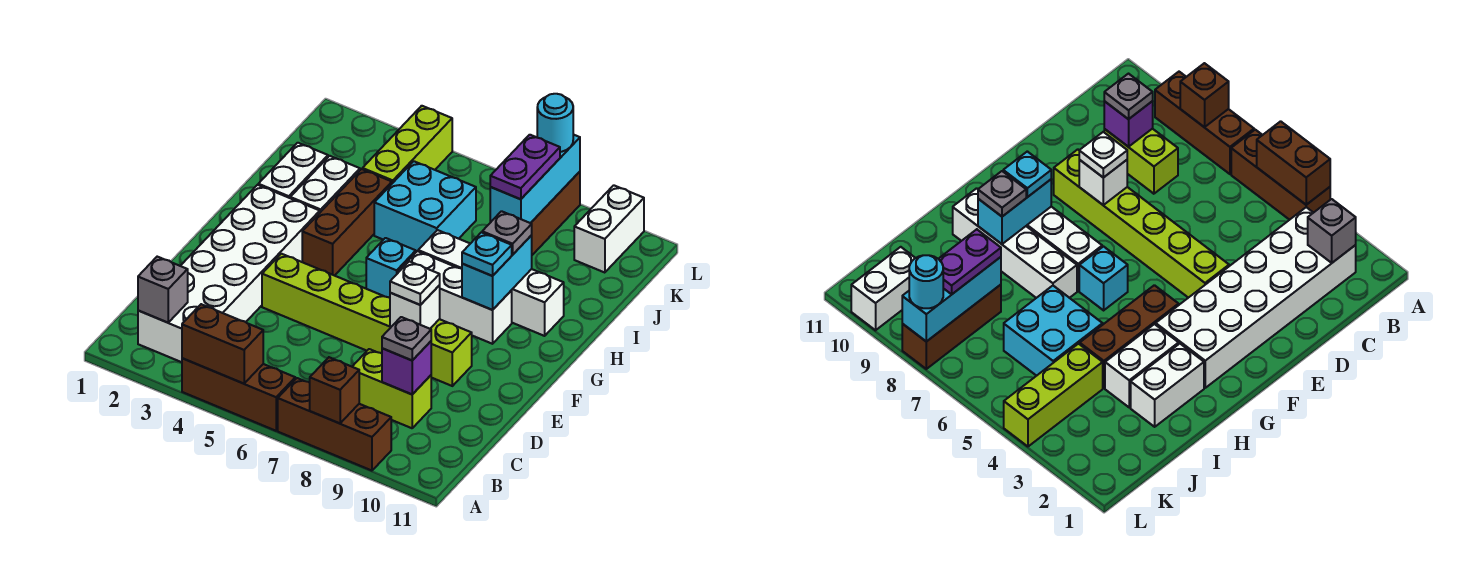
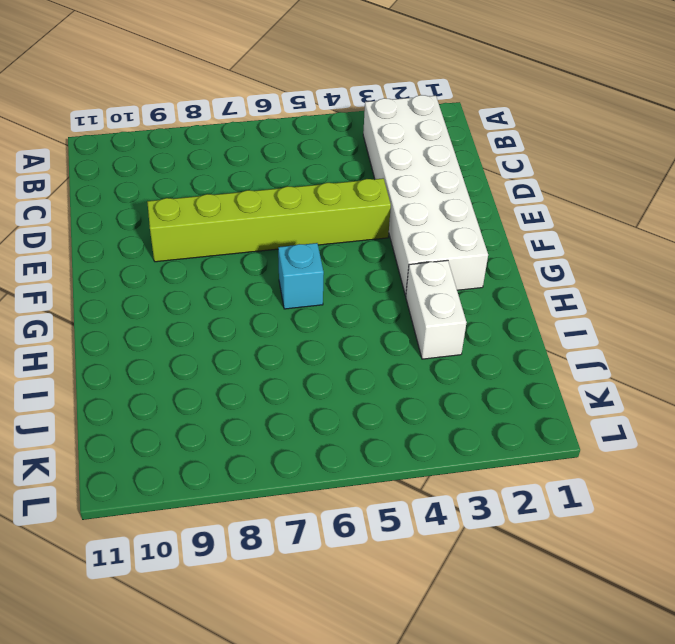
none -> brown 1x3 brick [182,358,295,431]
none -> brown 1x3 brick [278,378,391,471]
none -> lime 1x2 brick [352,349,431,428]

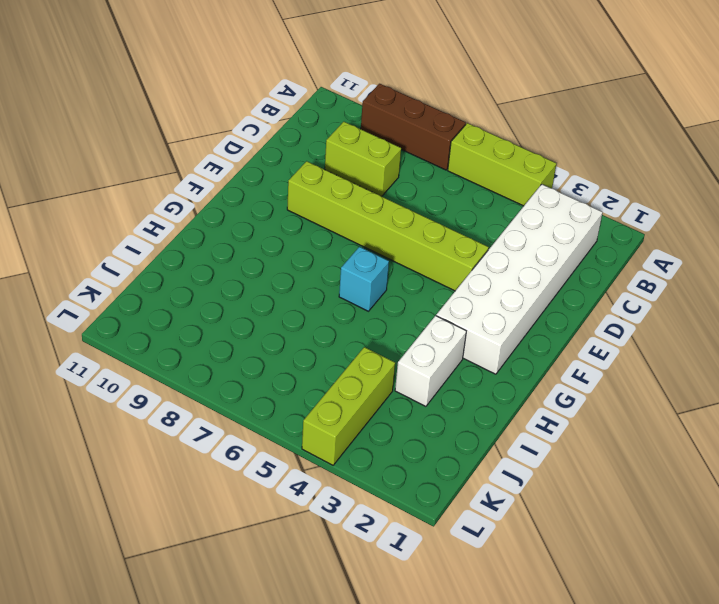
lime 1x3 brick [448,123,556,206] -> brown 1x3 brick [182,358,295,431]
none -> brown 1x3 brick [302,169,392,276]
none -> white 1x3 brick [398,251,512,344]
none -> white 1x2 brick [258,143,328,198]

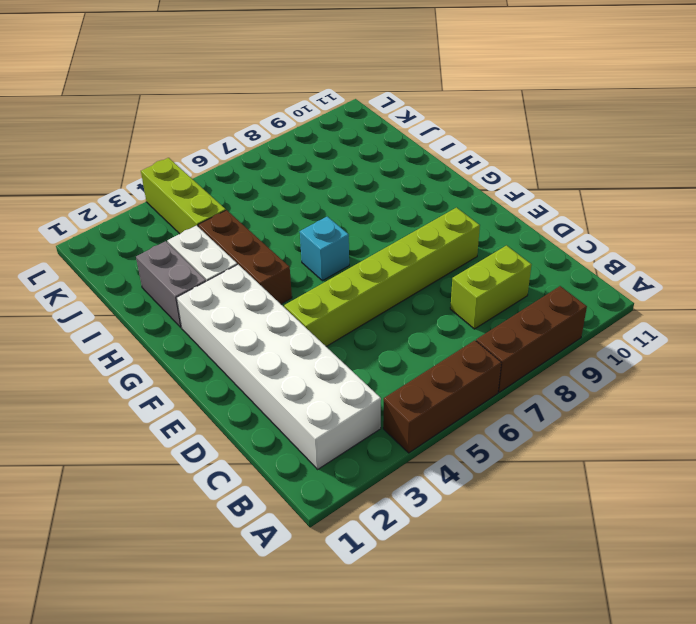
grey 1x2 brick [136,241,206,327] -> white 1x2 brick [258,143,328,198]
none -> white 1x3 brick [398,251,512,344]
none -> white 1x4 brick [418,230,564,336]
none -> cyan 2x2 brick [374,161,476,252]

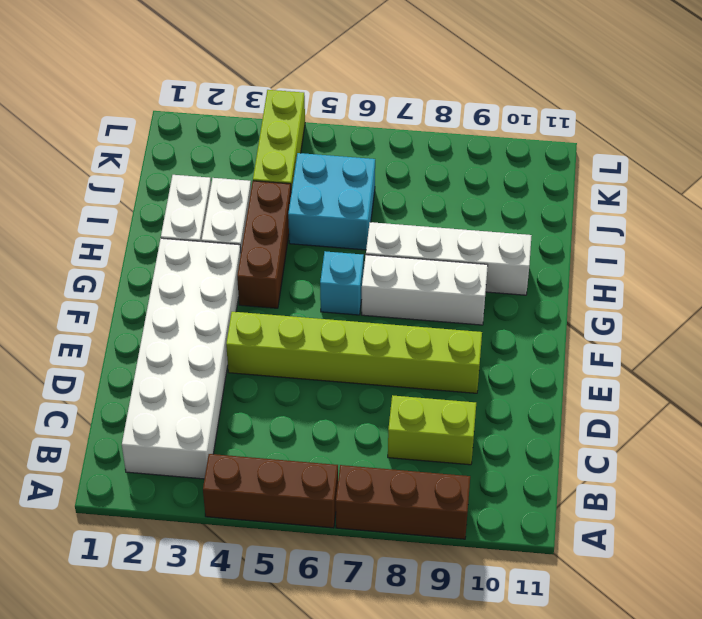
none -> brown 1x3 brick [490,172,580,255]
none -> white 1x2 brick [574,185,644,273]
none -> brown 1x2 brick [182,304,263,384]

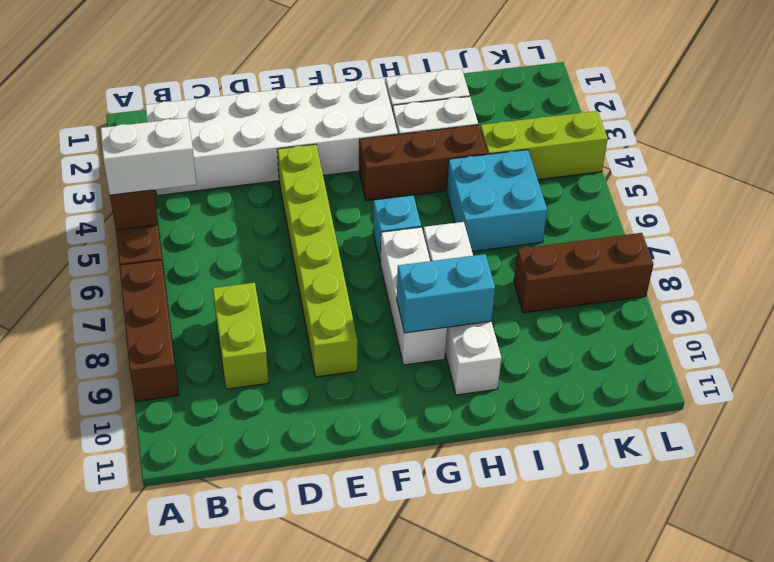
white 1x2 brick [100,118,197,195] -> white 1x2 brick moved to [574,185,644,273]
none -> brown 1x1 brick [310,357,359,423]
none -> grey 1x1 brick [138,257,188,323]
none -> purple 1x1 brick [382,341,431,394]

